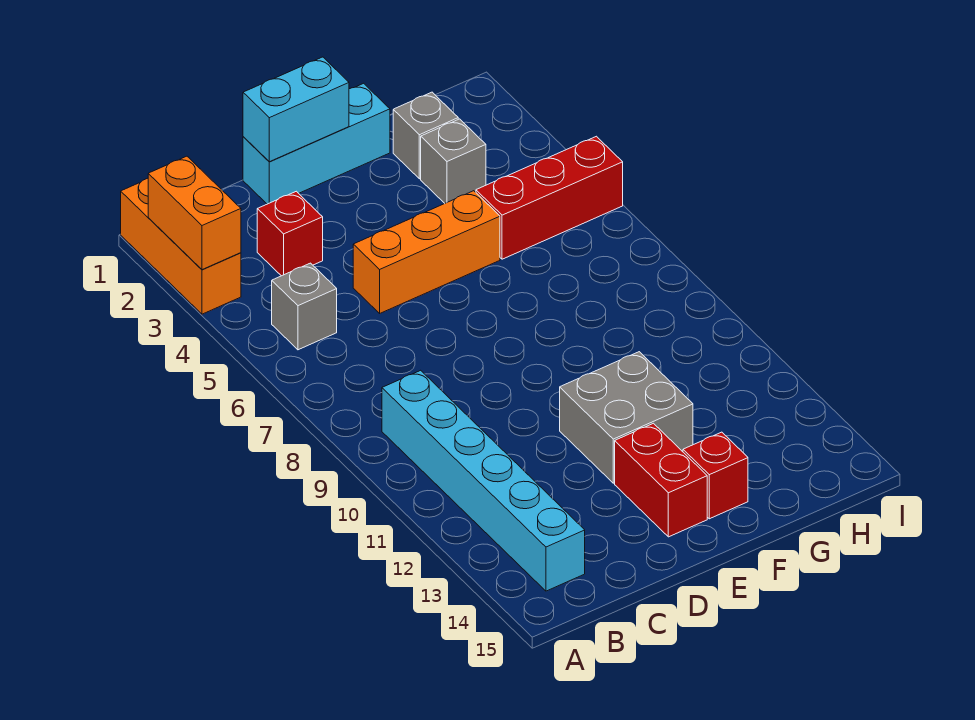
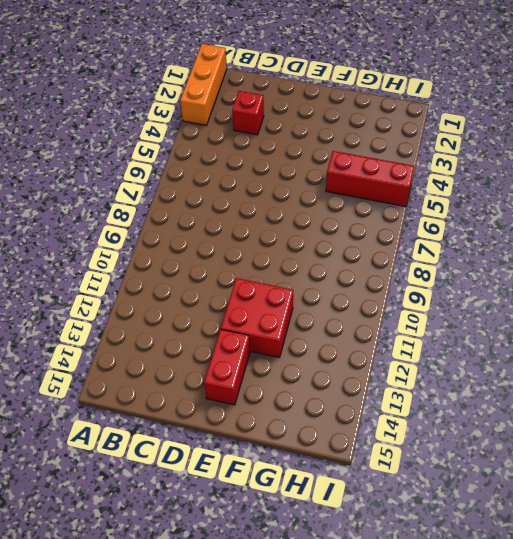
red 2x2 brick [221,278,293,357] -> grey 2x2 brick [560,352,693,483]
none -> grey 1x1 brick [272,263,337,350]
none -> cyan 1x6 brick [382,370,585,591]
none -> cyan 1x3 brick [243,83,390,204]

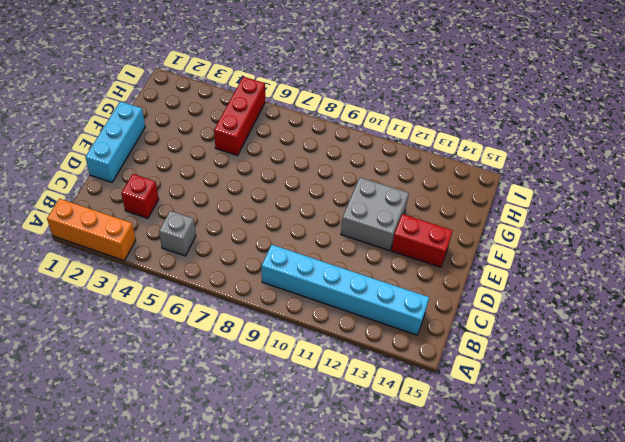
none -> orange 1x3 brick [353,191,500,313]
none -> red 1x1 brick [683,432,748,519]
none -> grey 1x1 brick [393,92,458,179]

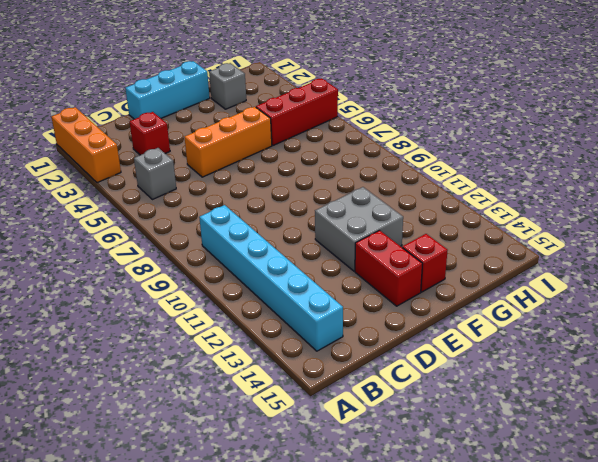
none -> grey 1x1 brick [421,119,486,203]
none -> orange 1x2 brick [148,156,241,270]
none -> cyan 1x2 brick [243,57,349,162]

